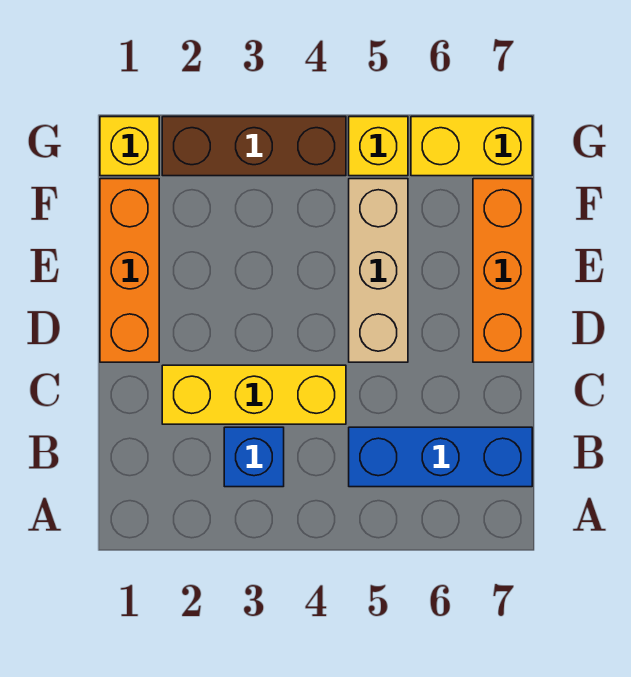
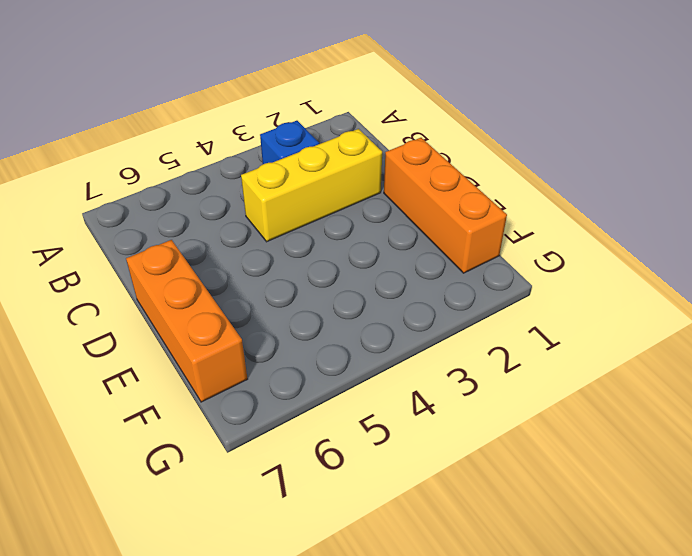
none -> blue 1x3 brick [349,427,532,487]
none -> tan 1x3 brick [349,179,408,362]

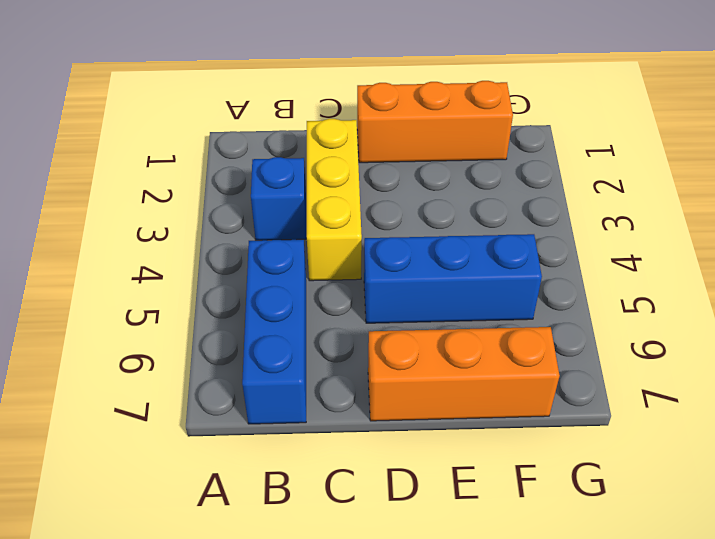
blue 1x3 brick [364,234,542,323] -> tan 1x3 brick [349,179,408,362]
none -> yellow 1x1 brick [100,117,159,176]
none -> brown 1x3 brick [162,117,346,176]

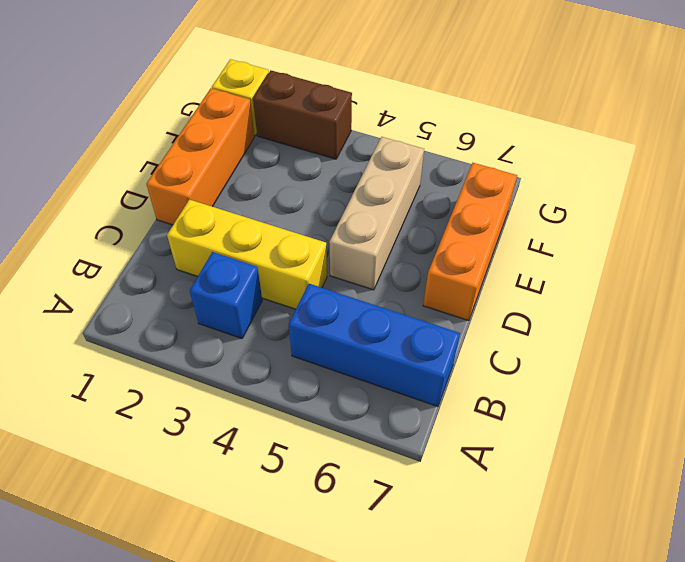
brown 1x2 brick [253,71,352,159] -> brown 1x3 brick [162,117,346,176]
none -> yellow 1x1 brick [349,117,408,176]
none -> yellow 1x2 brick [411,117,532,176]

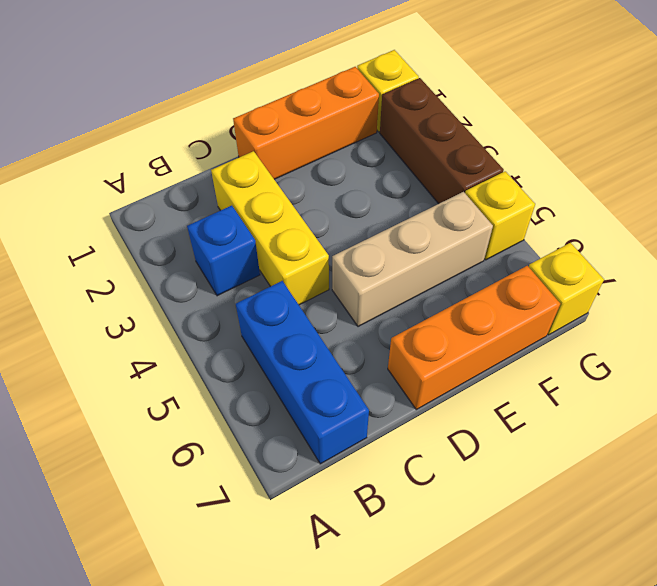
yellow 1x1 brick [529,243,604,335] -> yellow 1x2 brick [411,117,532,176]

